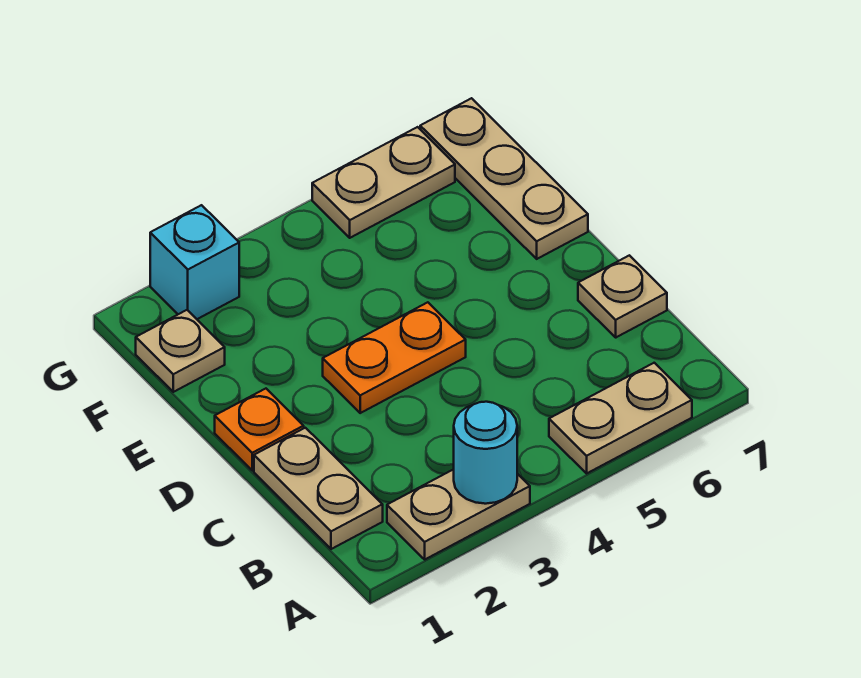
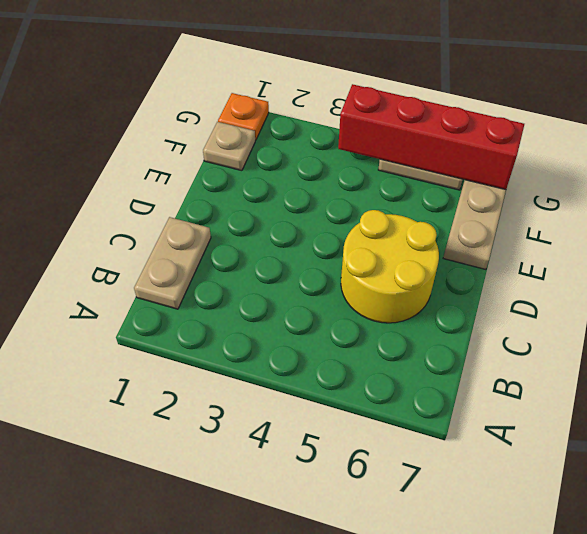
yellow 2x2 round brick [341,210,439,323] -> none
orange 1x1 plate [218,93,269,140] -> orange 1x1 plate moved to [215,389,304,470]
red 1x4 brick [338,84,524,190] -> none
none -> tan 1x2 plate [387,469,530,559]
none -> tan 1x2 plate [549,363,692,473]

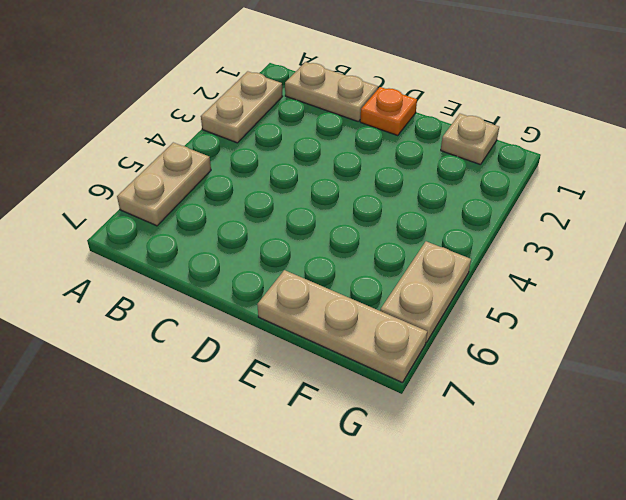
none -> tan 1x1 plate [578,255,667,337]
none -> orange 1x2 plate [323,302,466,413]

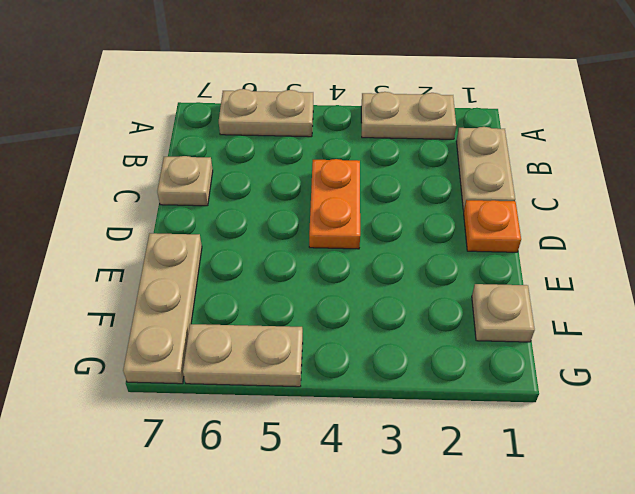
orange 1x2 plate [309,159,360,249] -> orange 1x2 plate turned to [323,302,466,413]
none -> cyan 1x1 brick [150,205,239,319]
none -> cyan 1x1 round brick [454,402,517,504]

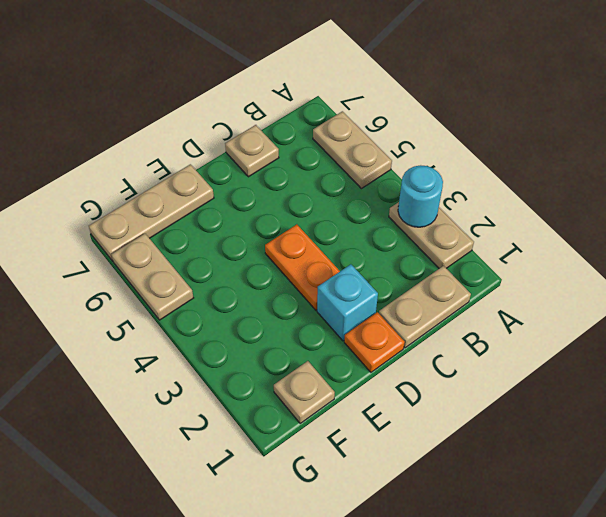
cyan 1x1 brick [317,264,378,341] -> cyan 1x1 brick moved to [150,205,239,319]

